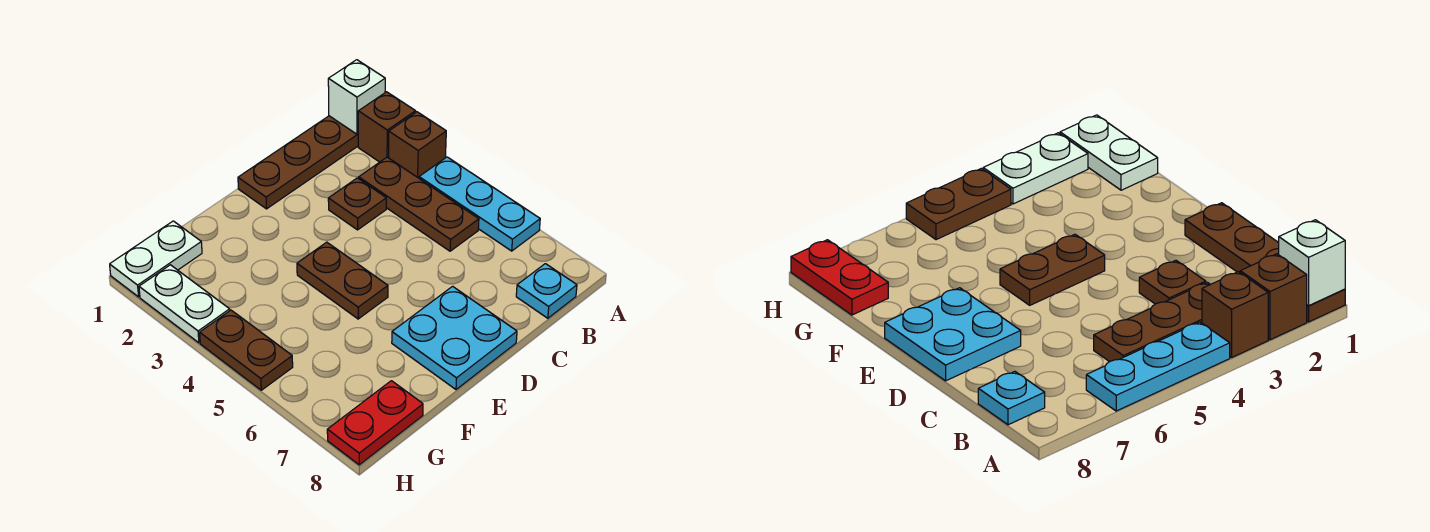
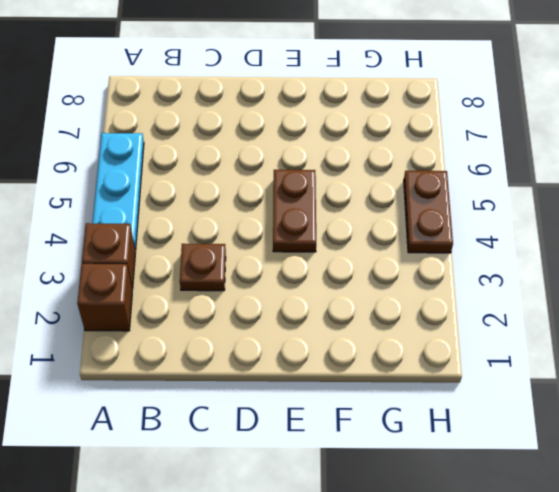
none -> brown 1x4 plate [238,116,358,209]
none -> brown 1x3 plate [359,157,479,251]
none -> cyan 1x1 plate [516,264,577,318]

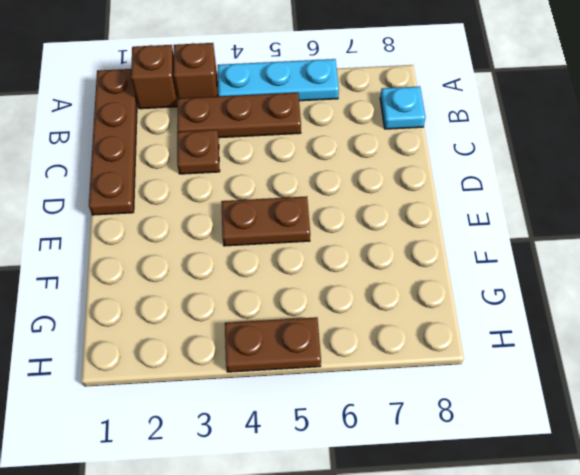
none -> cyan 2x2 plate [392,286,517,389]
none -> white 1x2 plate [110,221,202,297]
none -> red 1x2 plate [327,381,423,465]

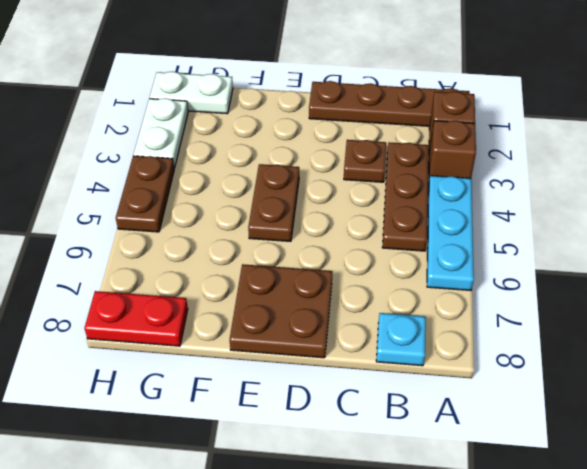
brown 2x2 plate [230,264,332,358] -> cyan 2x2 plate [392,286,517,389]
none -> white 1x1 brick [328,60,385,134]

